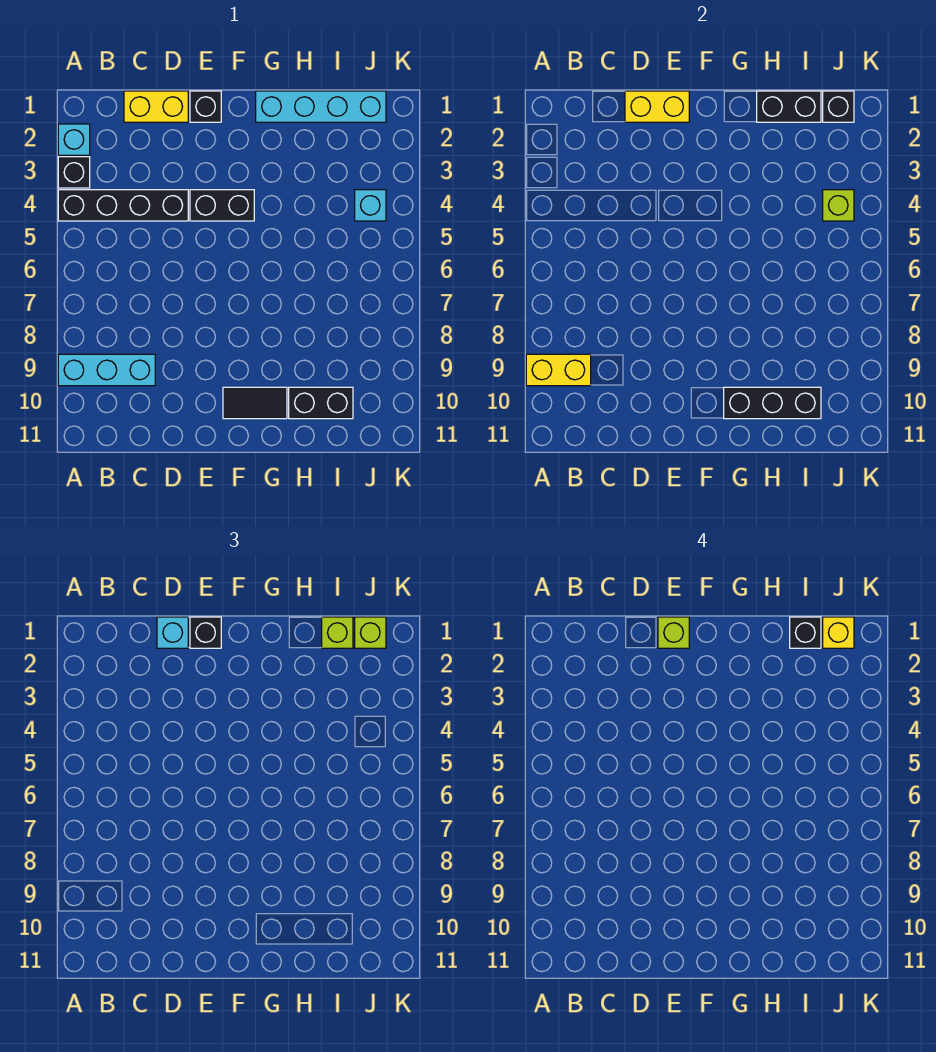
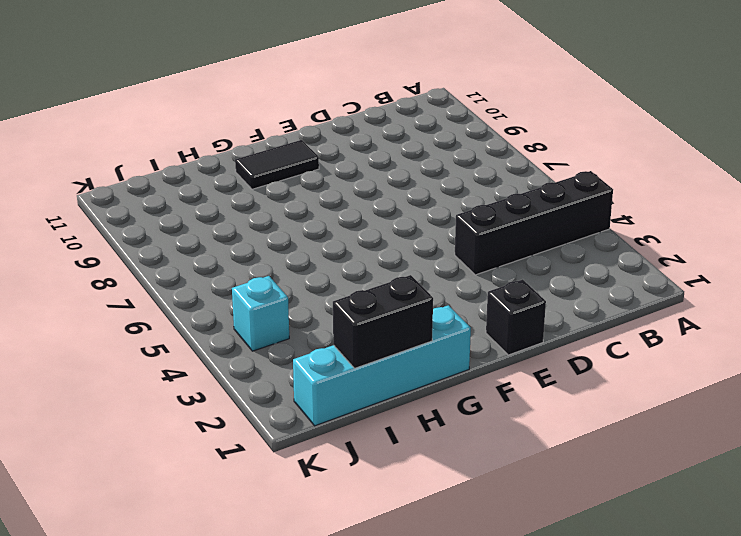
none -> cyan 1x1 brick [58,124,90,155]
none -> black 1x1 brick [58,157,90,188]
none -> cyan 1x3 brick [58,354,155,386]

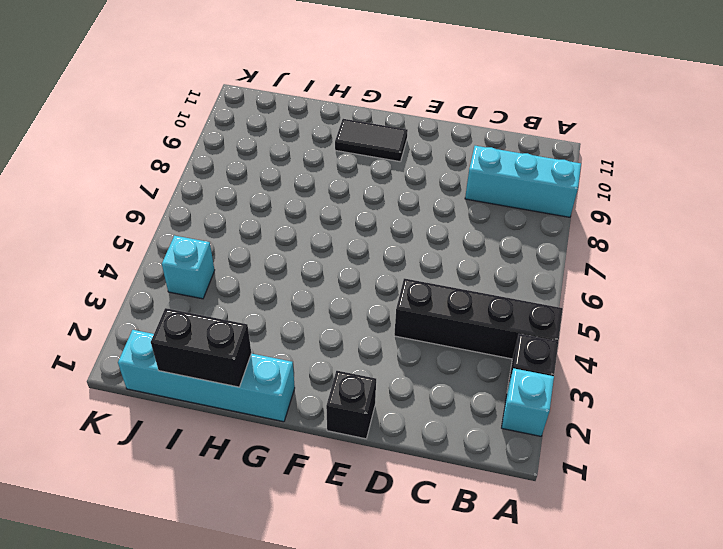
none -> yellow 1x2 brick [124,91,188,122]
none -> black 1x2 brick [190,190,254,221]
none -> black 1x2 brick [289,387,353,419]

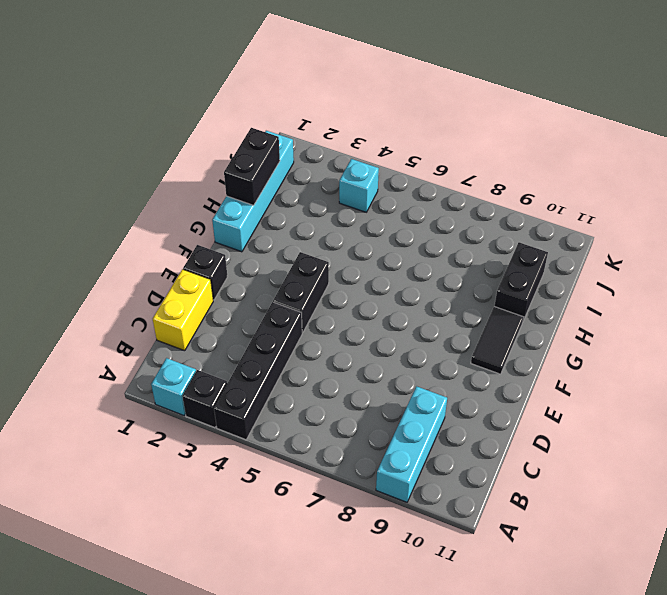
none -> yellow 1x2 brick [526,354,591,386]
none -> yellow 1x2 brick [625,91,689,122]
none -> black 1x3 brick [724,387,821,419]

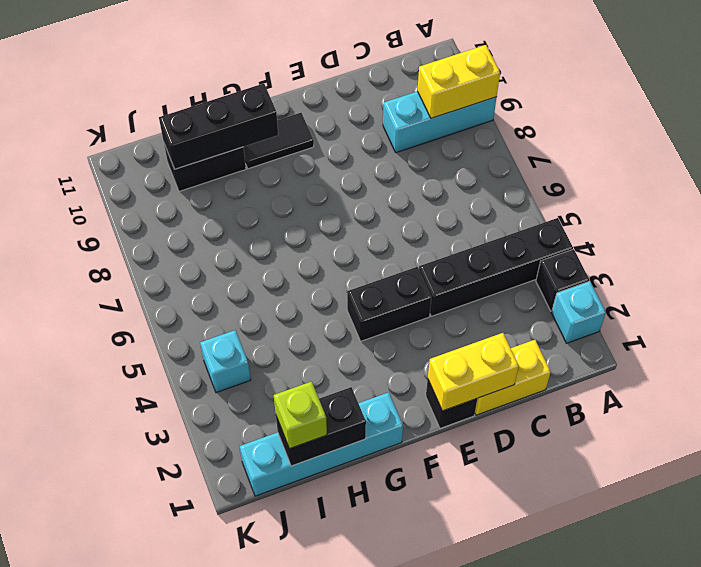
none -> black 1x1 brick [823,91,854,122]
none -> lime 1x1 brick [823,190,854,221]
none -> cyan 1x1 brick [157,617,188,648]

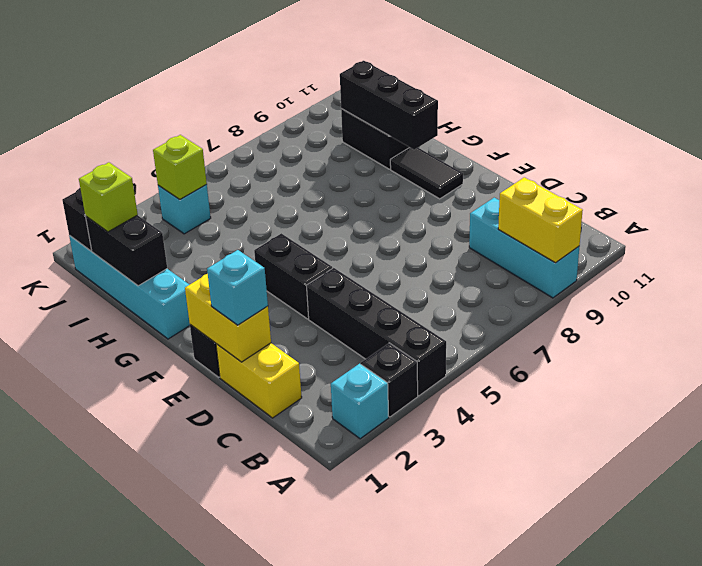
none -> black 1x1 brick [190,617,221,648]
none -> lime 1x1 brick [355,617,386,648]
none -> lime 1x1 brick [658,617,689,648]

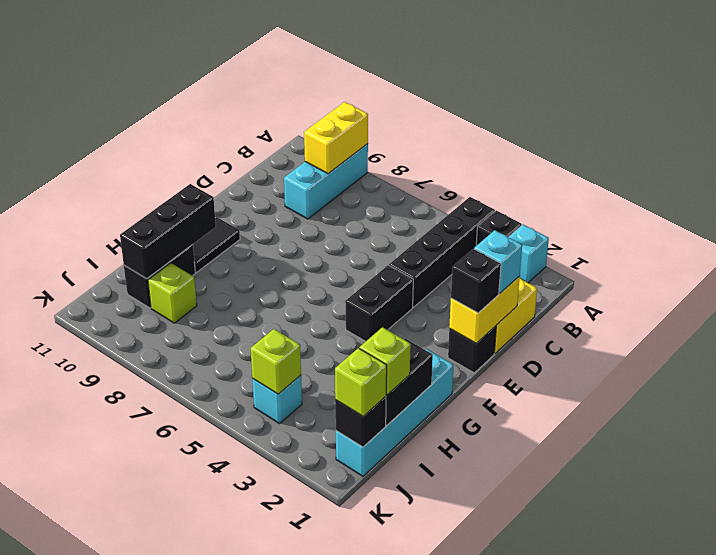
lime 1x1 brick [148,263,197,323] -> lime 1x1 brick moved to [658,617,689,648]
none -> black 1x1 brick [790,617,821,648]
none -> yellow 1x1 brick [823,617,854,648]

